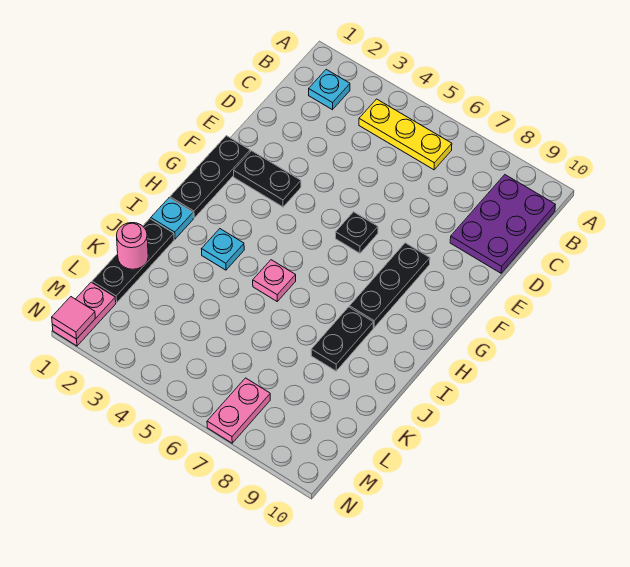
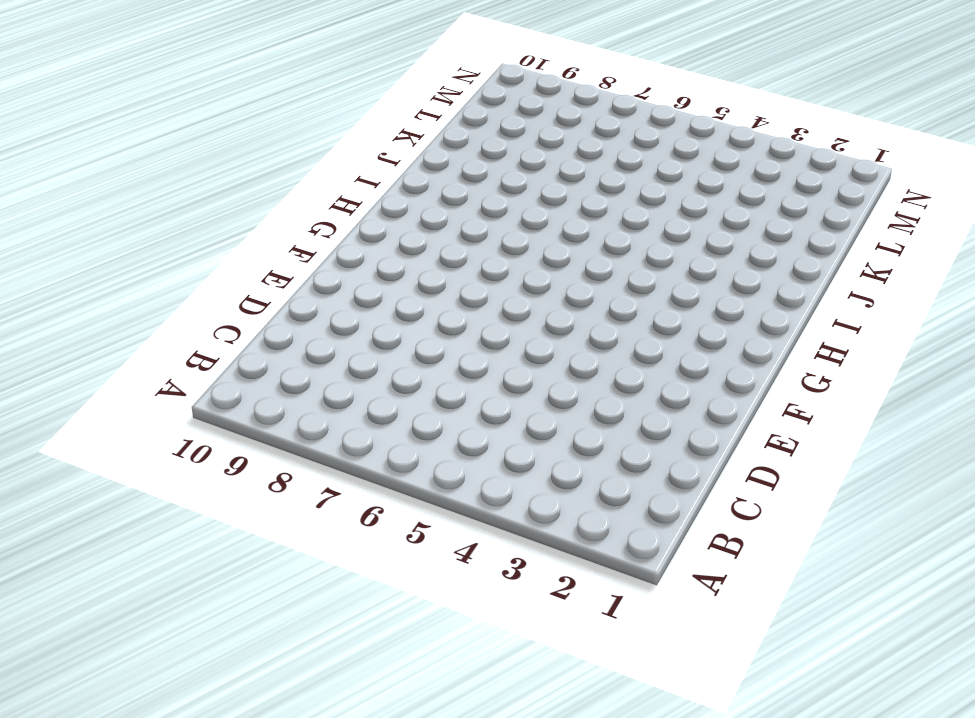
none -> cyan 1x1 plate [309,69,350,110]
none -> yellow 1x3 plate [359,99,452,170]
none -> purple 2x3 plate [450,175,555,273]

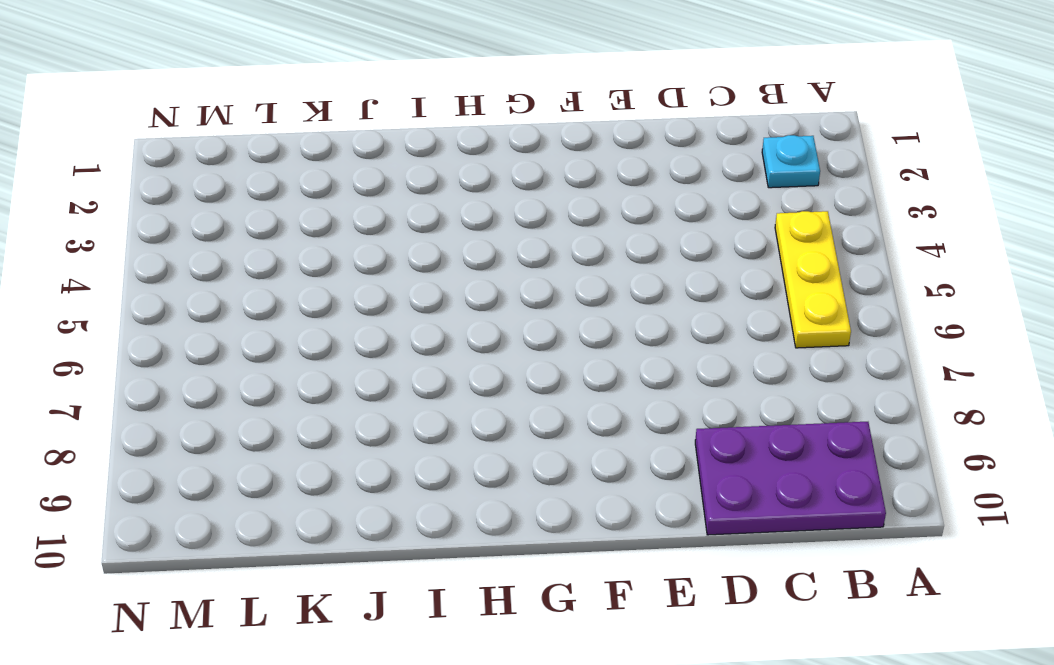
none -> black 1x3 plate [170,136,250,218]
none -> black 1x2 plate [234,151,301,207]
none -> black 1x1 plate [336,212,378,253]

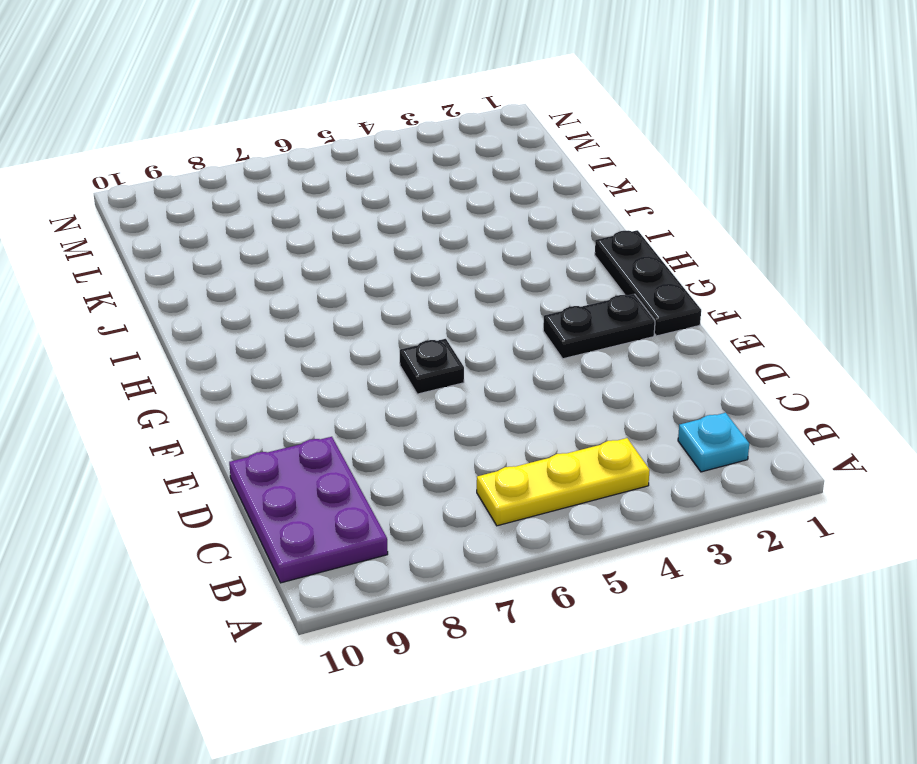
none -> black 1x3 plate [350,243,430,327]
none -> cyan 1x1 plate [151,198,193,239]
none -> cyan 1x1 plate [202,229,244,270]

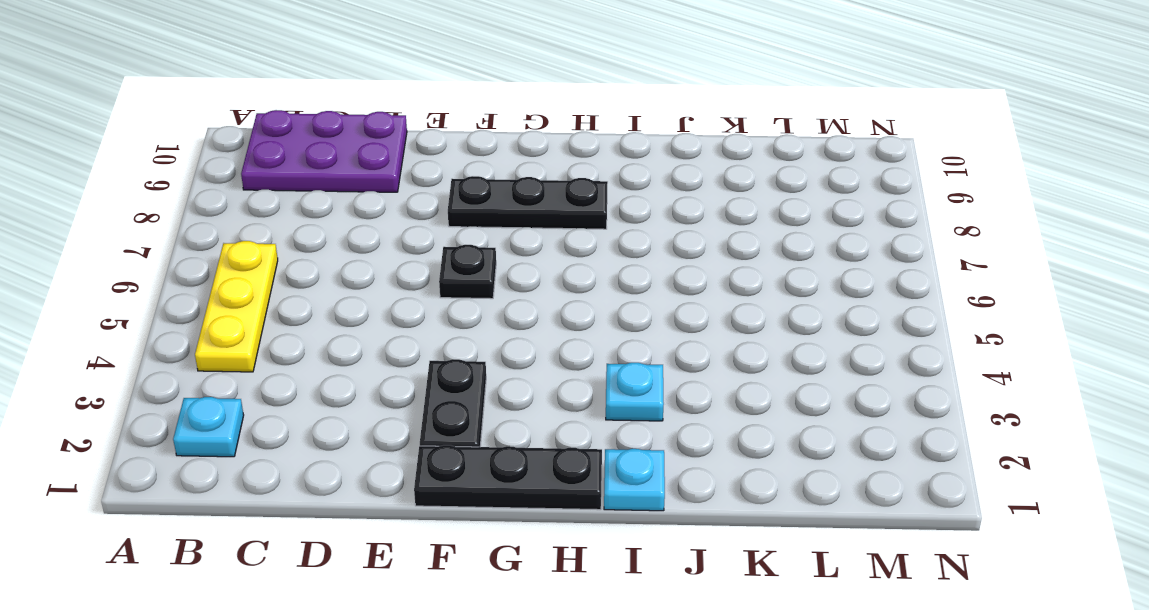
none -> pink 1x1 plate [253,260,296,301]
none -> black 1x2 plate [311,307,374,371]
none -> black 1x3 plate [92,219,174,303]

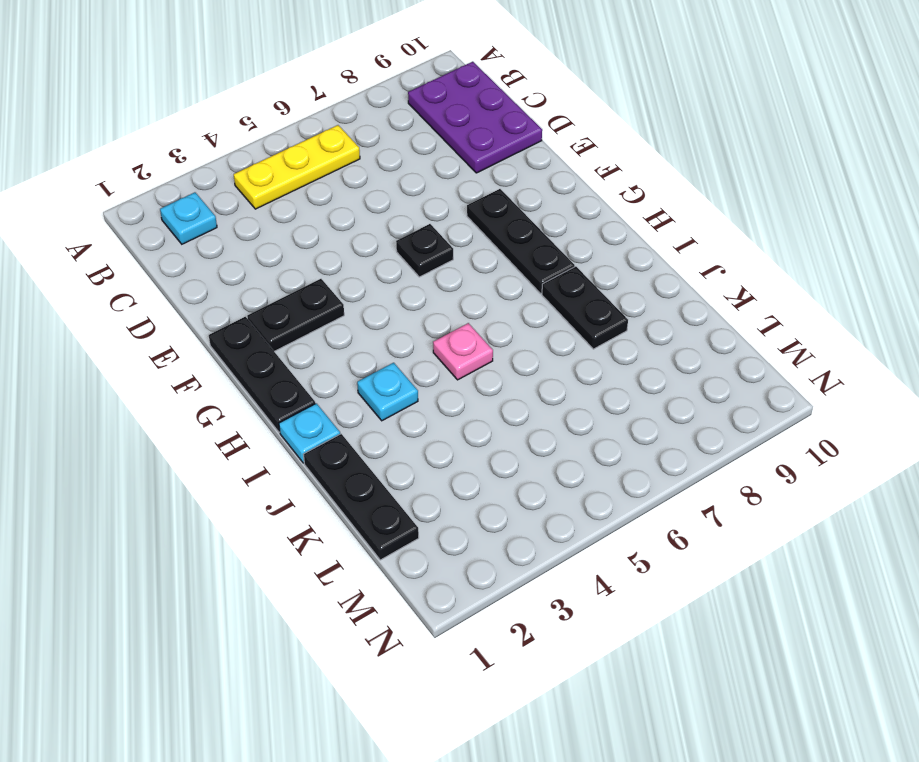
none -> pink 1x2 plate [52,282,116,346]
none -> pink 1x2 plate [207,378,270,443]
none -> pink 1x1 round brick [117,223,148,269]

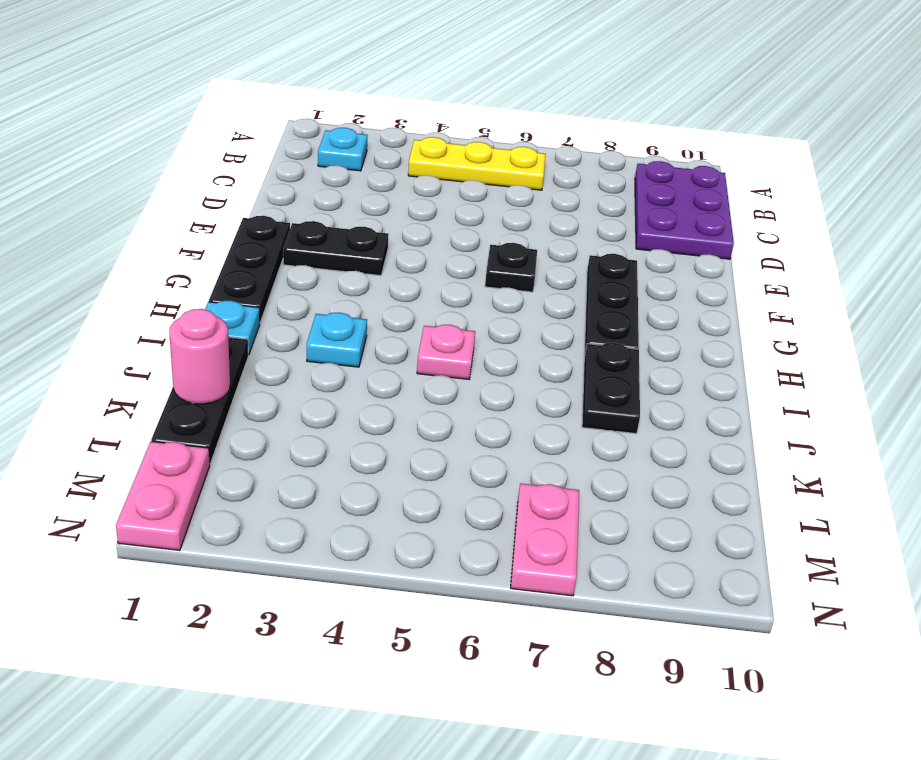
none -> pink 1x1 tile [52,297,95,339]

